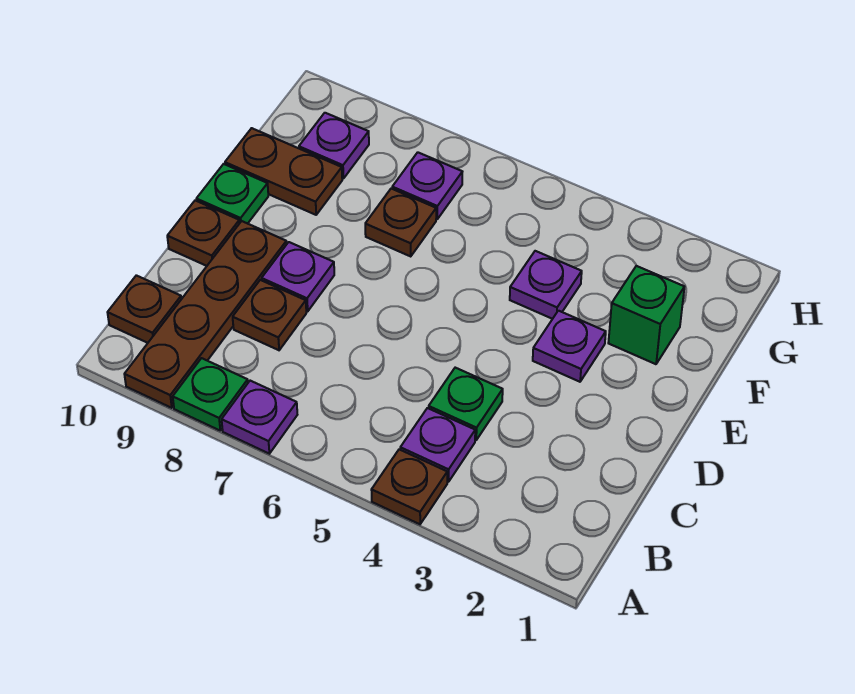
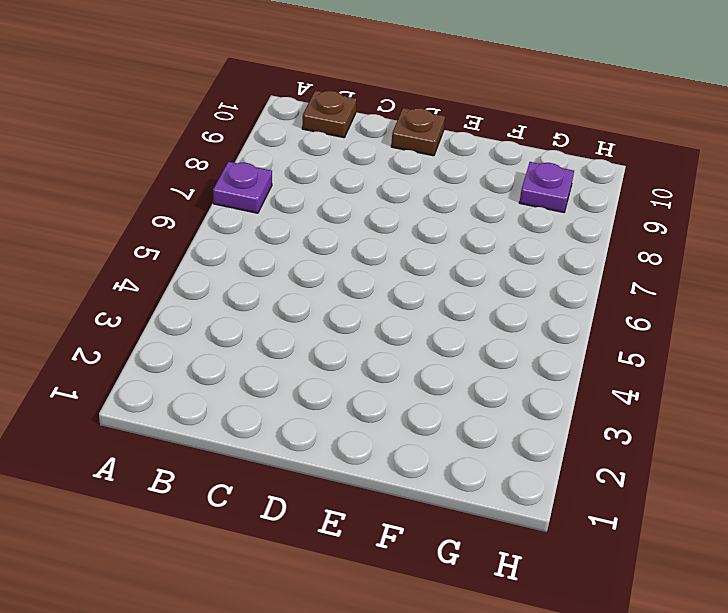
none -> brown 1x1 plate [371,449,447,524]
none -> green 1x1 plate [173,358,248,430]
none -> brown 1x4 plate [124,221,287,408]

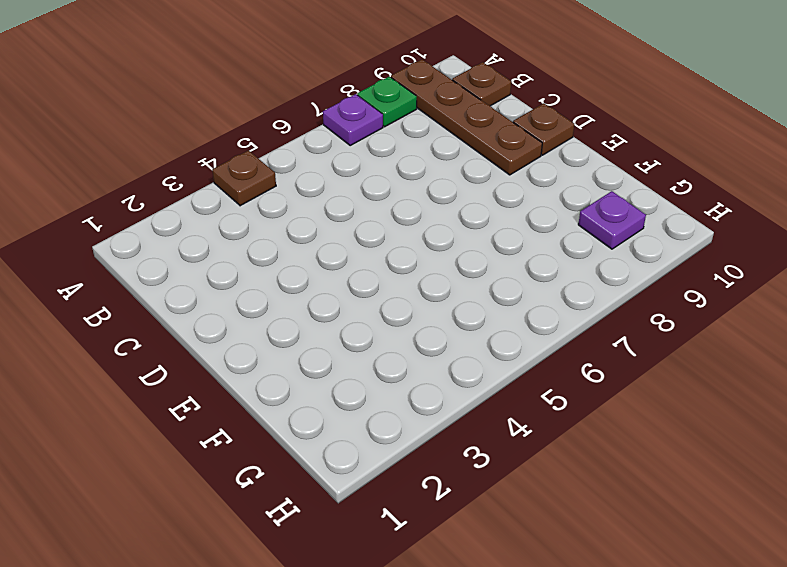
none -> purple 1x1 plate [400,408,475,482]
none -> green 1x1 plate [429,368,503,440]
none -> brown 1x1 plate [233,280,306,350]

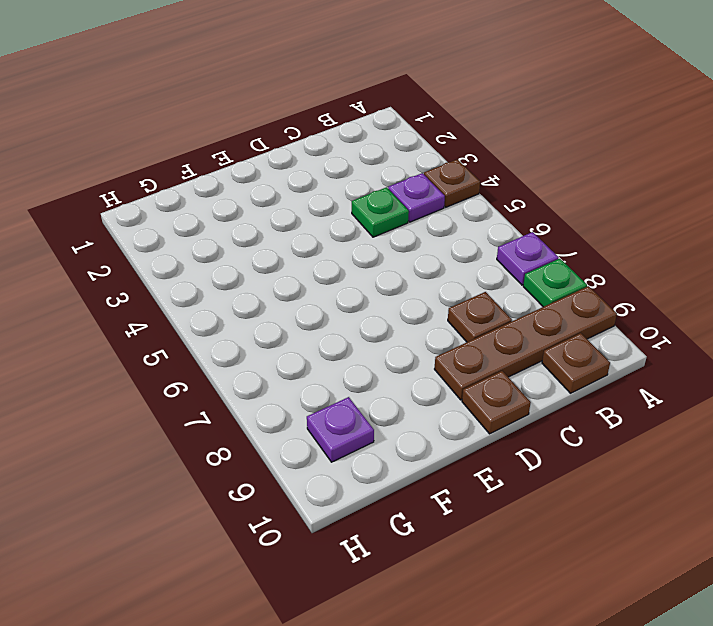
none -> purple 1x1 plate [262,242,334,311]
none -> purple 1x1 plate [533,311,606,382]
none -> green 1x1 plate [196,164,268,224]

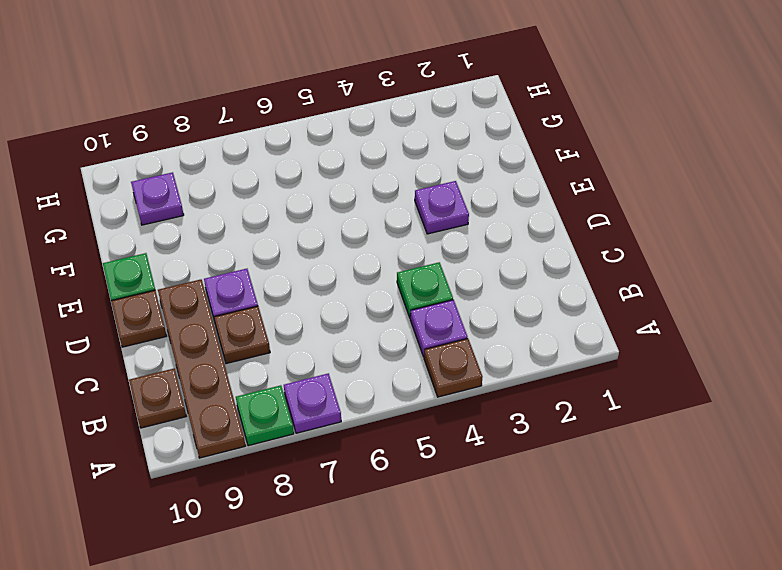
none -> green 1x1 brick [608,266,684,364]
none -> purple 1x1 plate [510,251,582,319]
none -> brown 1x1 plate [365,189,436,256]

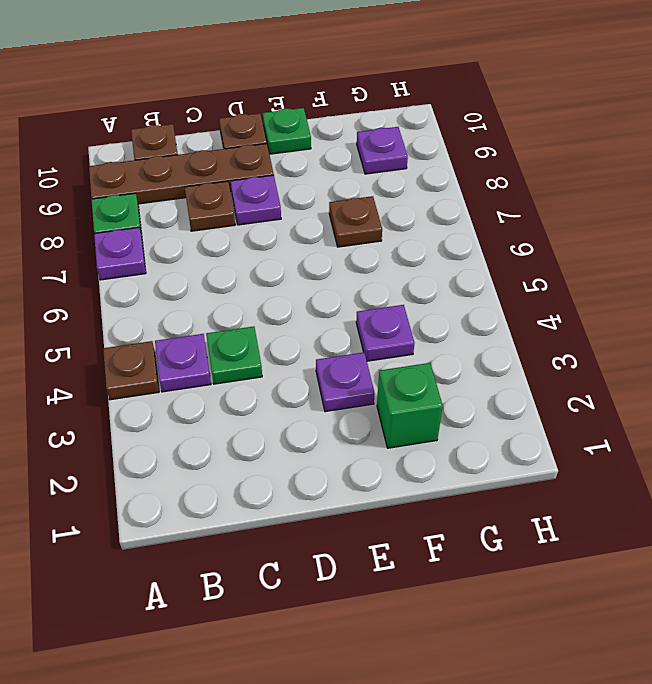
none -> brown 1x2 plate [225,128,342,215]
none -> purple 1x1 plate [392,152,462,219]

